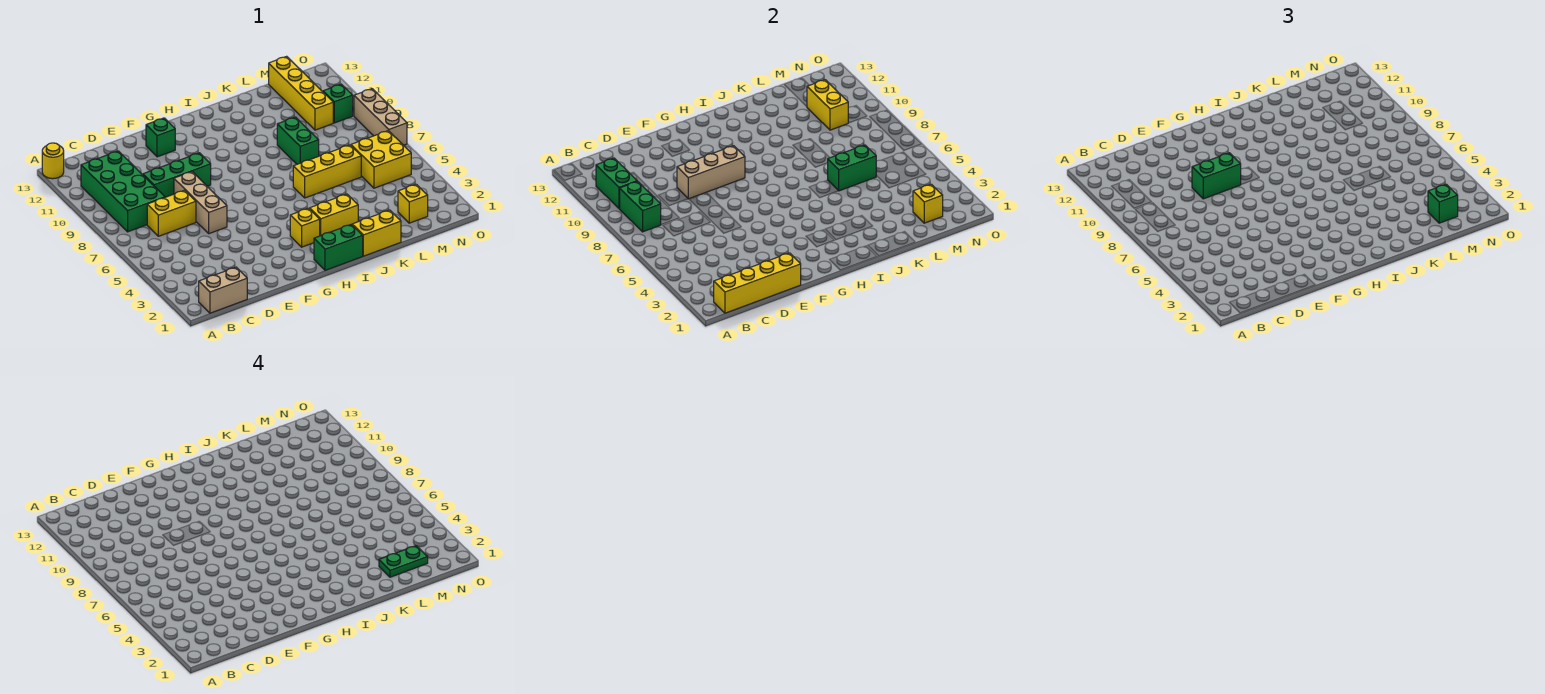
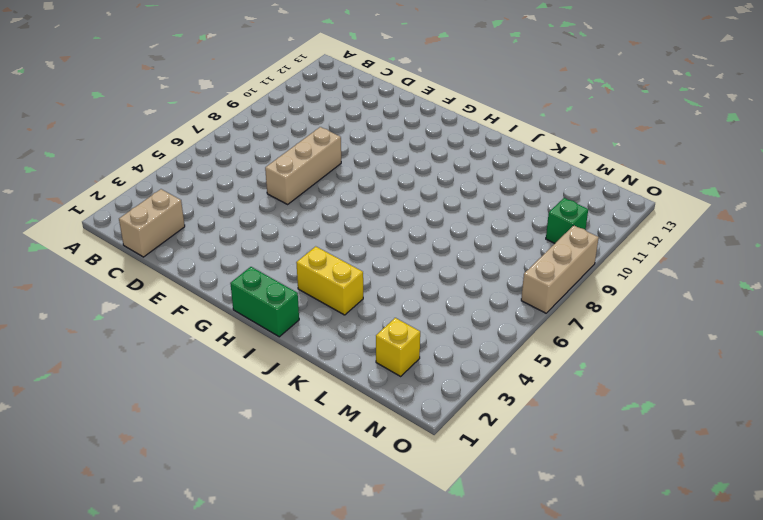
tan 1x2 brick [119,189,185,257] -> tan 1x2 brick turned to [199,267,247,313]
none -> yellow 1x1 round brick [42,143,64,179]
none -> green 2x4 brick [81,151,165,232]
none -> yellow 1x2 brick [147,190,196,236]

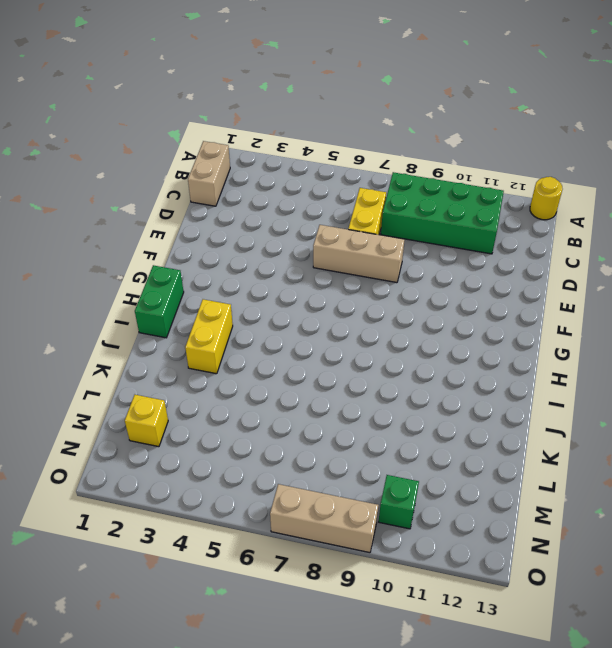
none -> green 1x3 brick [143,153,211,197]
none -> green 1x1 brick [146,118,175,157]
none -> yellow 1x1 brick [290,208,320,247]

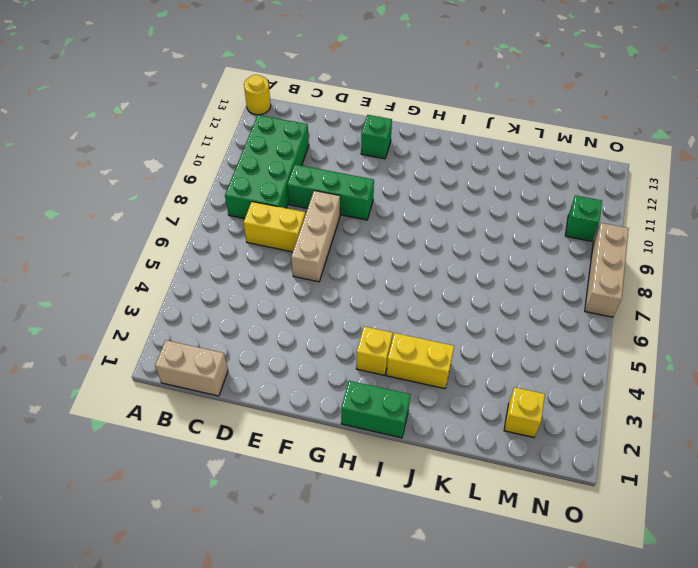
none -> yellow 1x2 brick [352,210,401,256]
none -> yellow 1x3 brick [293,145,361,198]
none -> green 1x2 brick [277,117,319,164]

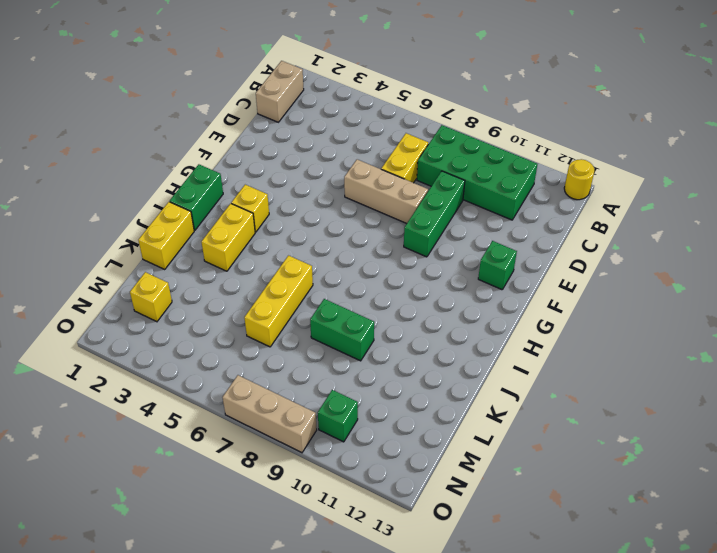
none -> yellow 2x2 brick [351,131,411,188]
none -> yellow 1x4 brick [269,56,333,130]
none -> yellow 1x4 brick [714,253,801,313]

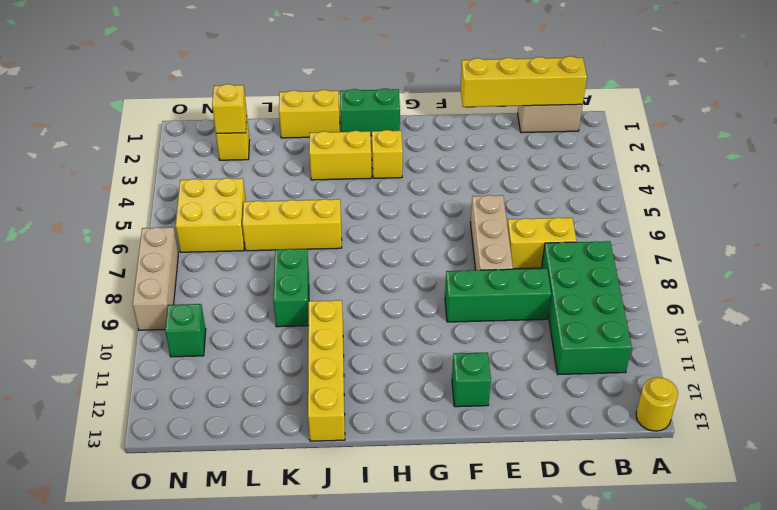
yellow 1x4 brick [308,300,345,441] -> yellow 1x4 brick moved to [269,56,333,130]
none -> green 1x2 brick [619,181,661,232]
none -> green 1x2 brick [596,158,637,208]
none -> tan 1x3 brick [677,146,745,199]

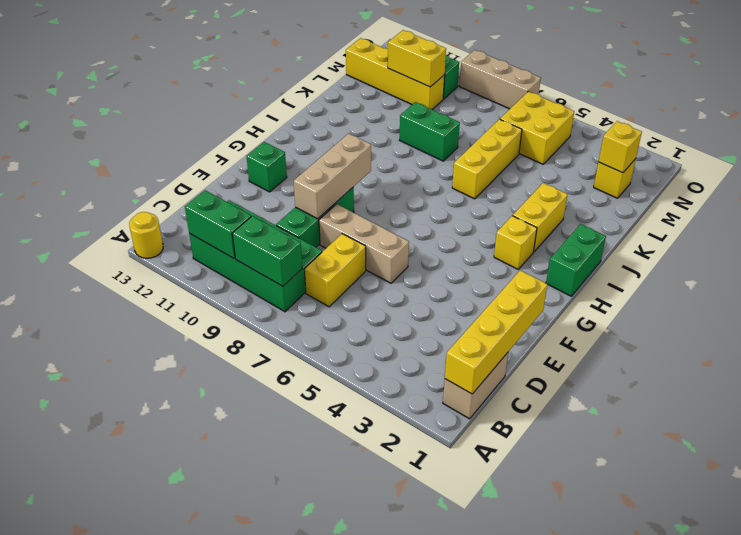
none -> yellow 1x2 brick [352,210,401,256]
none -> green 1x2 brick [828,145,876,191]
none -> green 1x2 brick [1192,153,1241,199]

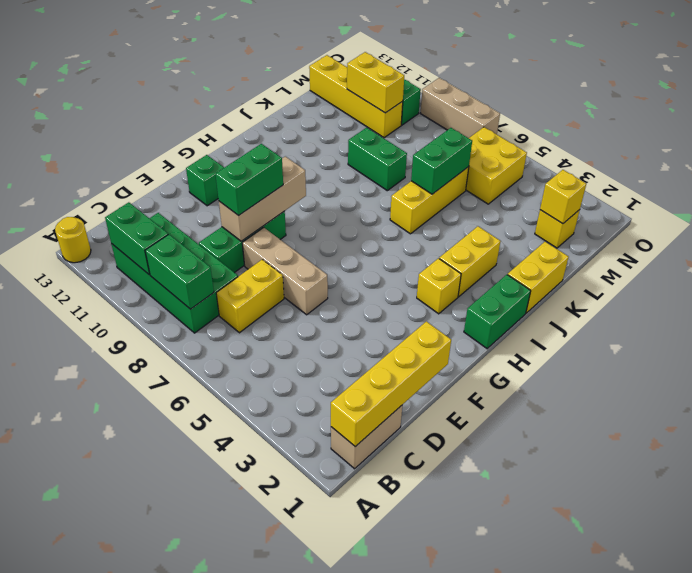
none -> green 1x1 brick [1428,184,1458,223]
none -> green 1x2 plate [379,546,428,577]

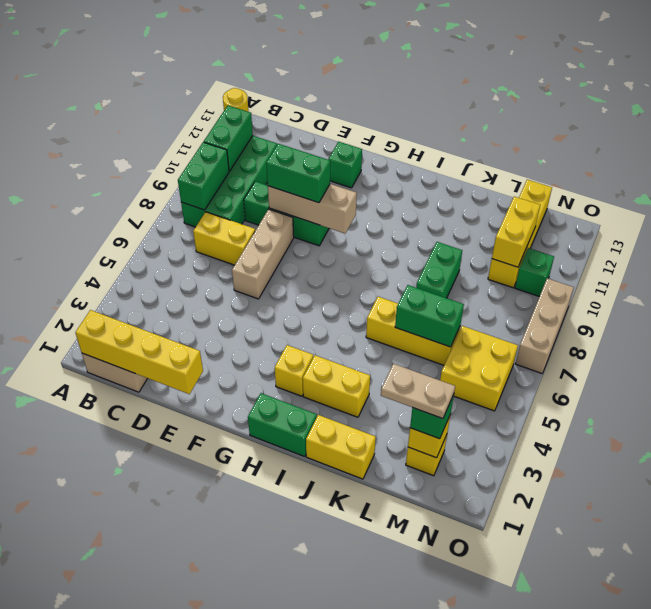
tan 1x2 plate [381,364,455,419] -> green 1x2 plate [379,546,428,577]

